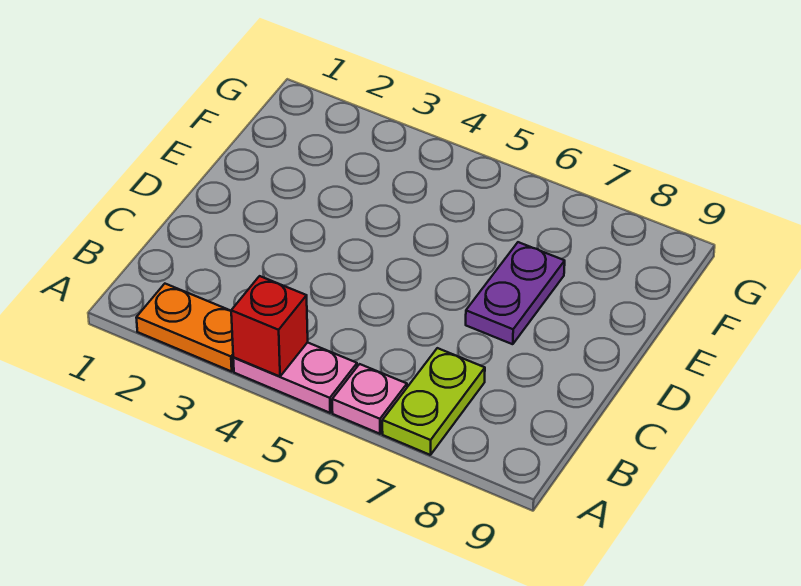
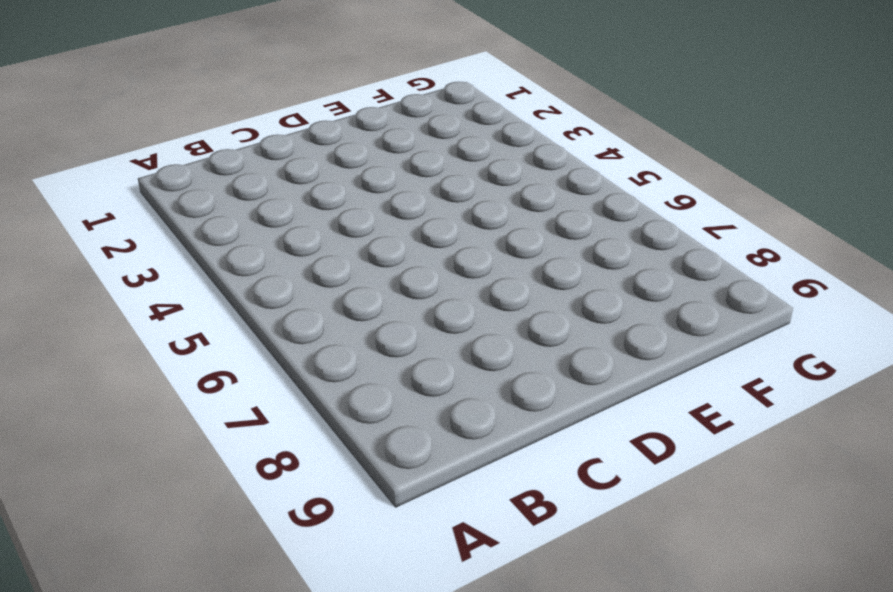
none -> orange 1x2 plate [136,284,234,371]
none -> pink 1x2 plate [233,342,357,413]

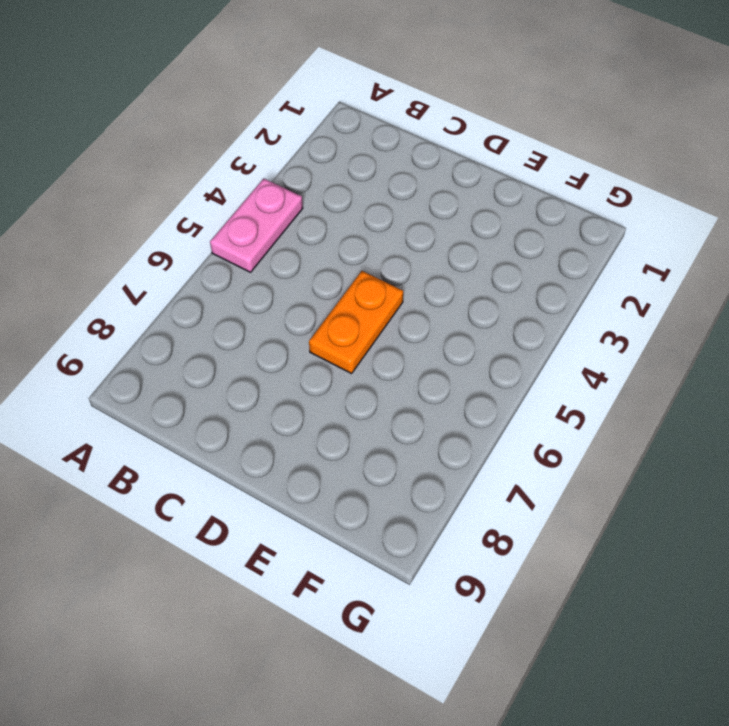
orange 1x2 plate [309,271,403,374] -> orange 1x2 plate moved to [136,284,234,371]
none -> pink 1x1 plate [332,364,407,434]
none -> lime 1x2 plate [382,348,485,455]

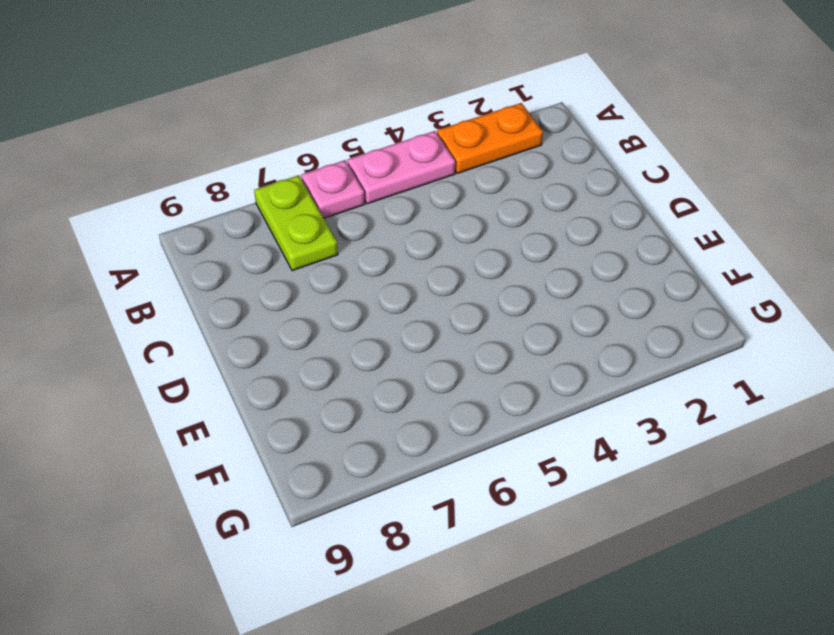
none -> purple 1x2 plate [466,242,565,344]
none -> red 1x1 brick [231,276,308,376]

